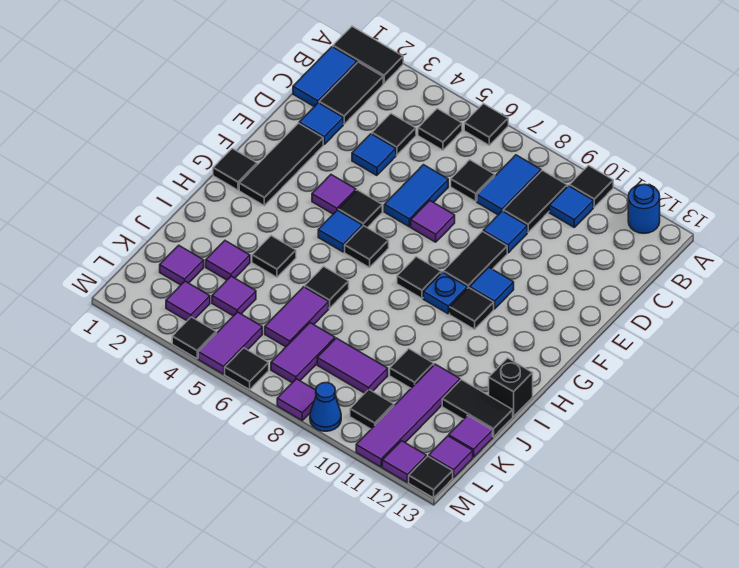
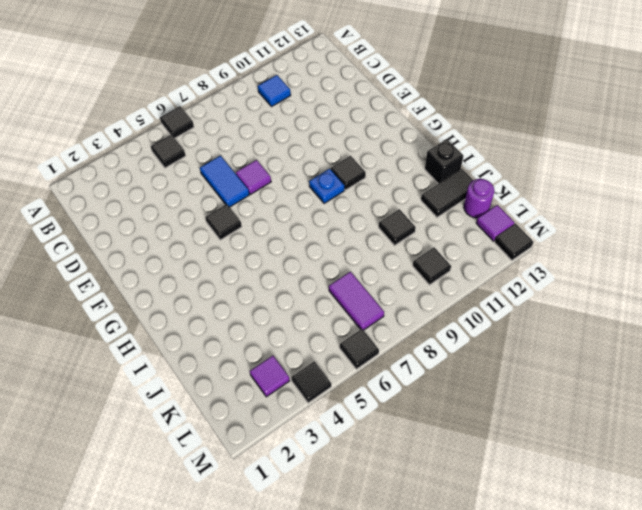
purple 1x1 round brick [464,179,494,218] -> purple 1x1 tile [449,415,493,457]
none -> black 1x2 tile [333,26,403,83]
none -> black 1x1 tile [569,166,613,207]
none -> blue 1x1 round brick [628,184,660,233]
none -> blue 1x2 tile [293,47,357,107]

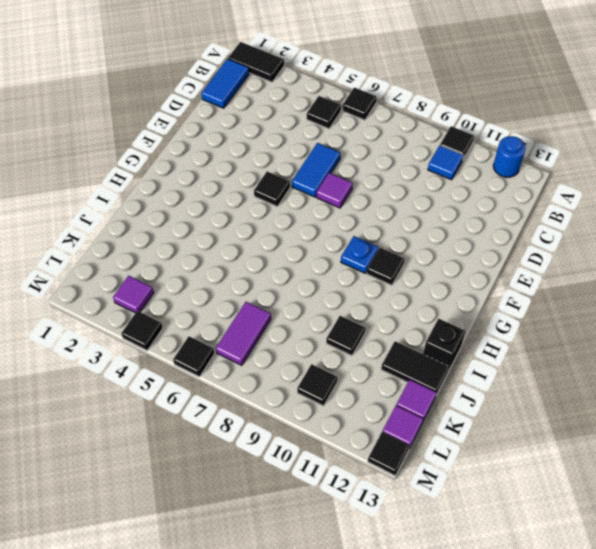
none -> black 1x2 tile [319,62,383,124]
none -> blue 1x2 tile [477,155,541,215]
none -> black 1x2 tile [503,170,567,232]
none -> black 1x1 tile [372,114,416,155]

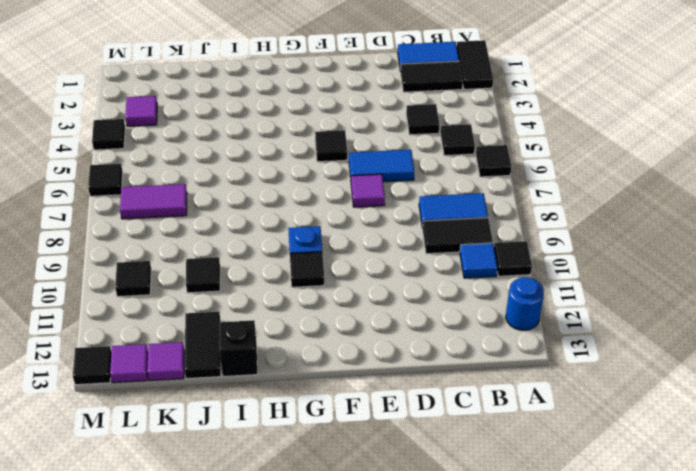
none -> black 1x1 tile [451,160,495,201]
none -> blue 1x1 tile [299,103,343,144]
none -> blue 1x1 tile [352,134,396,176]
none -> blue 1x1 tile [483,211,527,253]

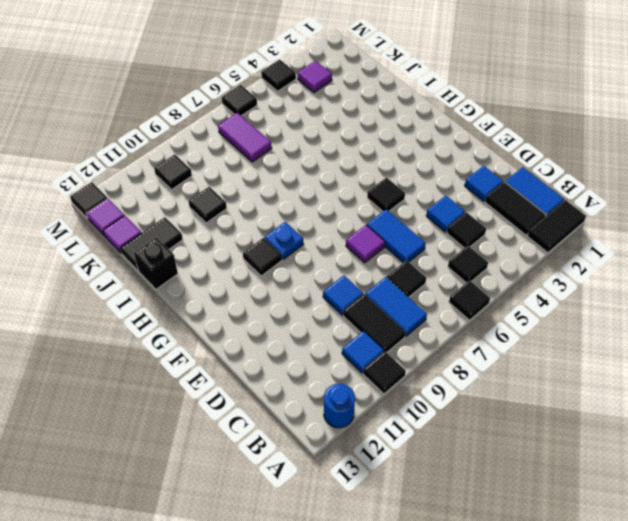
none -> black 1x3 tile [239,123,323,206]
none -> black 1x2 tile [443,231,507,289]
none -> purple 1x1 tile [312,175,356,214]
none -> blue 1x1 tile [470,267,514,309]

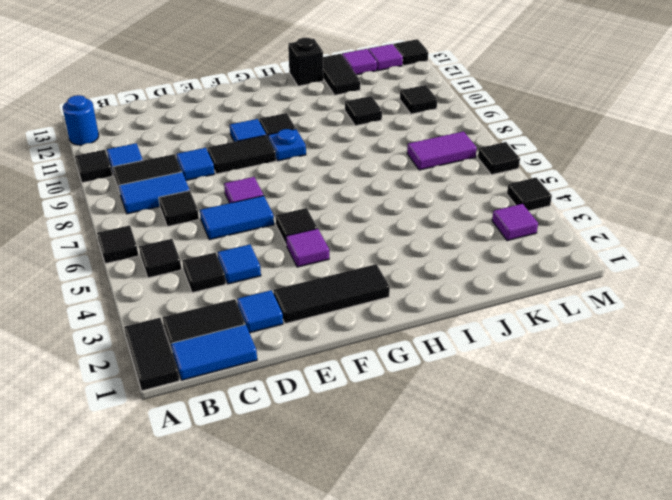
none -> black 1x1 tile [213,148,257,190]
none -> blue 1x1 tile [318,210,362,252]
none -> black 1x1 tile [345,226,389,268]
none -> black 1x1 tile [397,257,441,298]

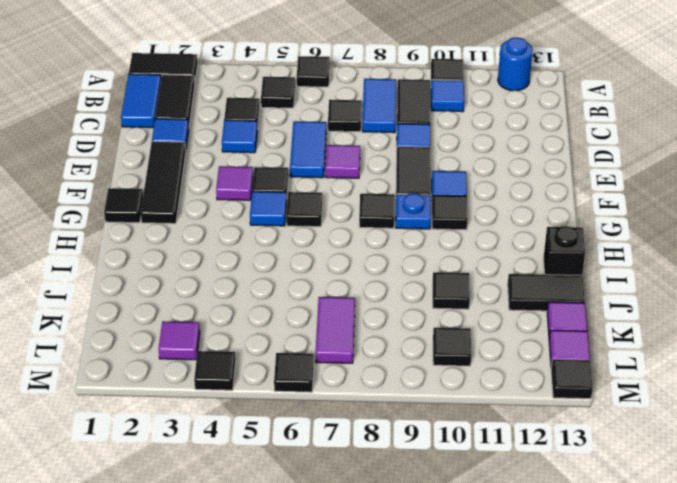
none -> black 1x1 tile [252,236,296,277]
none -> black 1x1 tile [305,266,349,308]
none -> purple 1x1 tile [206,241,250,280]
none -> purple 1x2 tile [265,287,329,347]

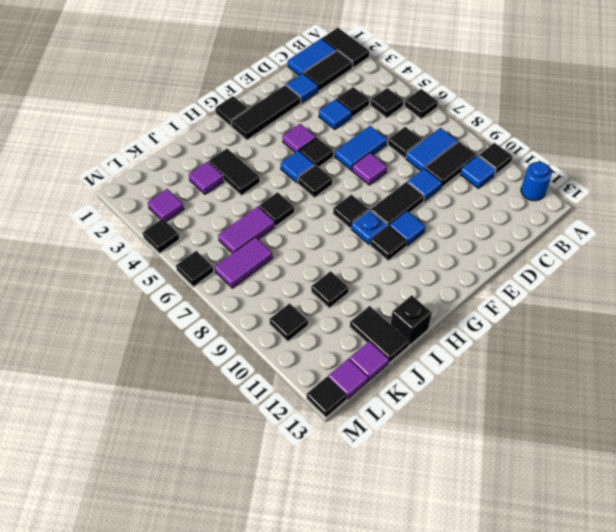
black 1x2 tile [209,149,260,196] -> black 1x1 tile [252,236,296,277]
none -> purple 1x4 tile [356,364,460,467]
none -> purple 1x1 tile [160,245,204,285]
none -> purple 1x1 tile [212,276,256,316]
none -> purple 1x2 tile [317,338,388,393]

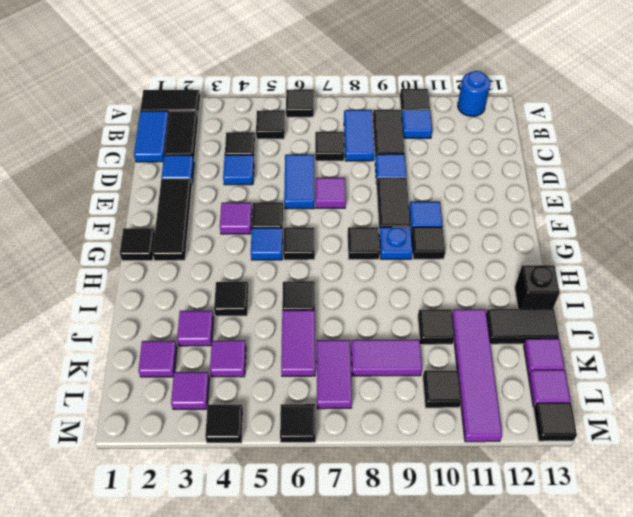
none -> purple 1x2 tile [198,312,262,374]
none -> purple 1x1 tile [277,379,316,420]
none -> blue 1x1 cone [310,383,341,431]
none -> purple 1x1 tile [382,441,426,482]

